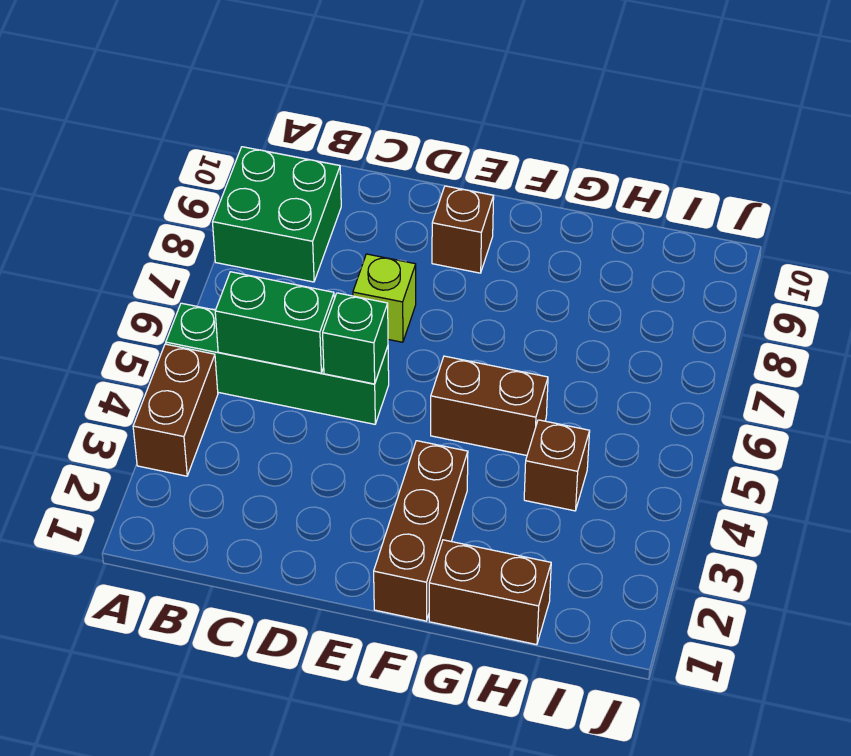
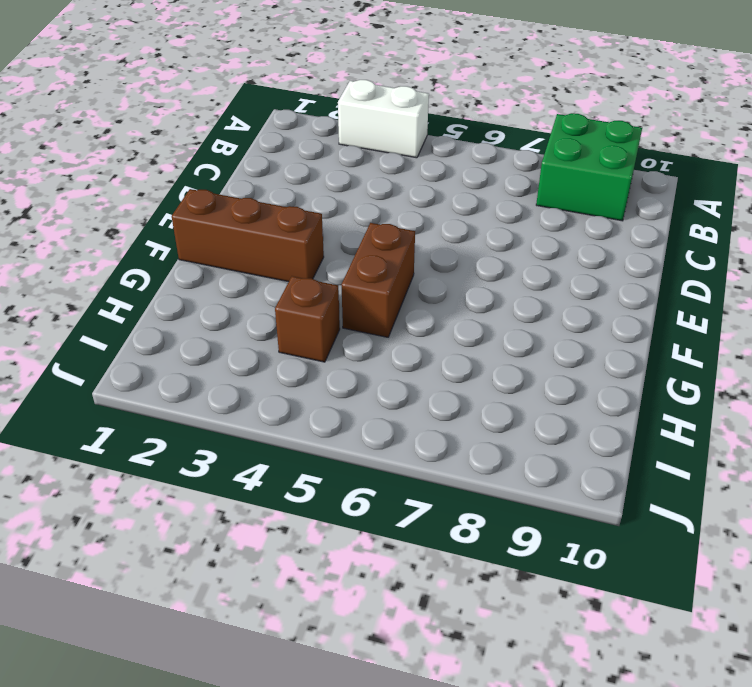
white 1x2 brick [338,80,429,158] -> brown 1x2 brick [133,344,218,476]
none -> green 1x4 brick [166,303,389,424]
none -> lime 1x1 brick [353,254,416,342]

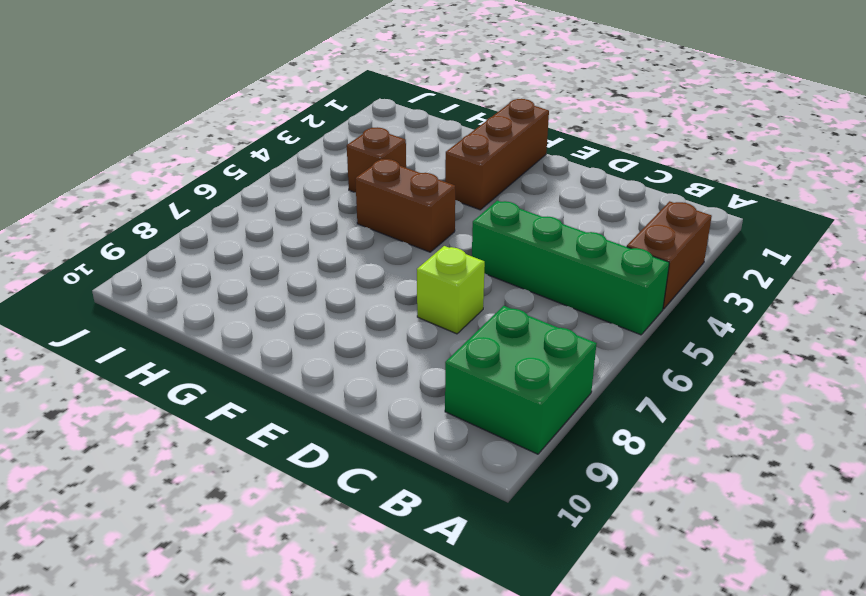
none -> brown 1x1 brick [432,186,494,273]
none -> brown 1x2 brick [429,540,551,645]

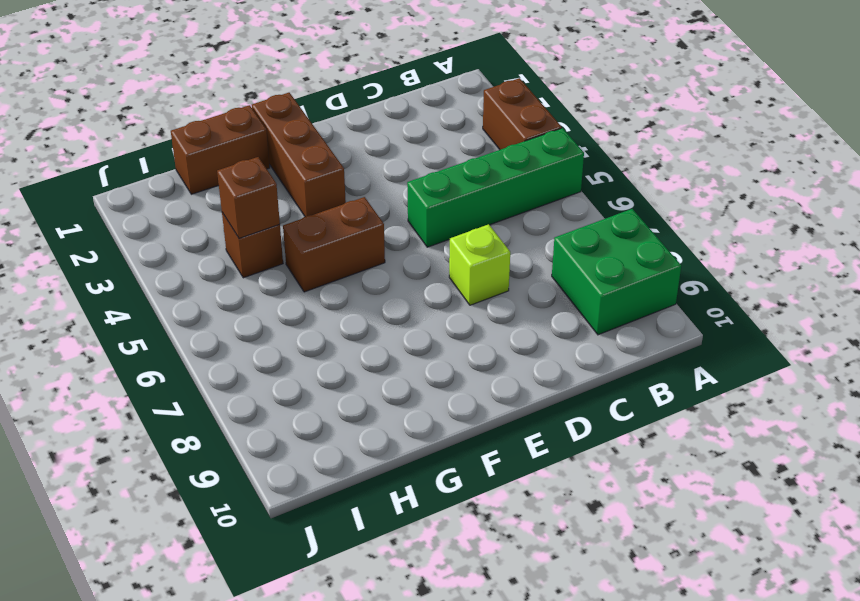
brown 1x1 brick [217,157,280,239] -> brown 1x1 brick moved to [432,186,494,273]
none -> green 1x2 brick [215,272,334,373]
none -> green 1x1 brick [323,293,388,384]

